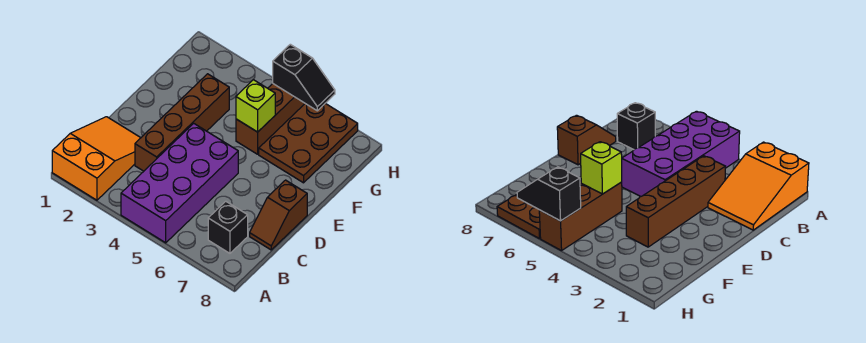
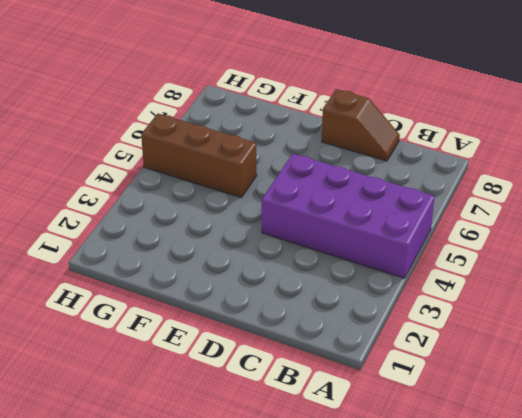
none -> orange 2x3 slope [52,117,140,200]
none -> black 1x1 brick [208,201,248,253]

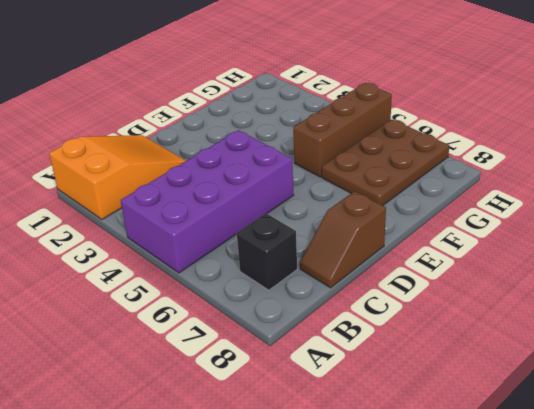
none -> brown 1x4 brick [135,74,229,171]
none -> lime 1x1 brick [236,80,275,132]

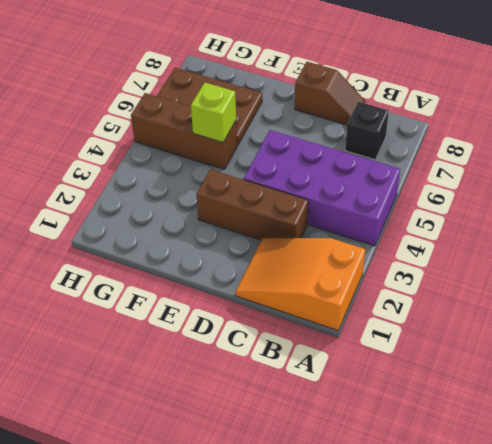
brown 1x3 brick [196,169,308,240] -> brown 1x4 brick [135,74,229,171]
none -> black 1x2 slope [273,44,335,111]

